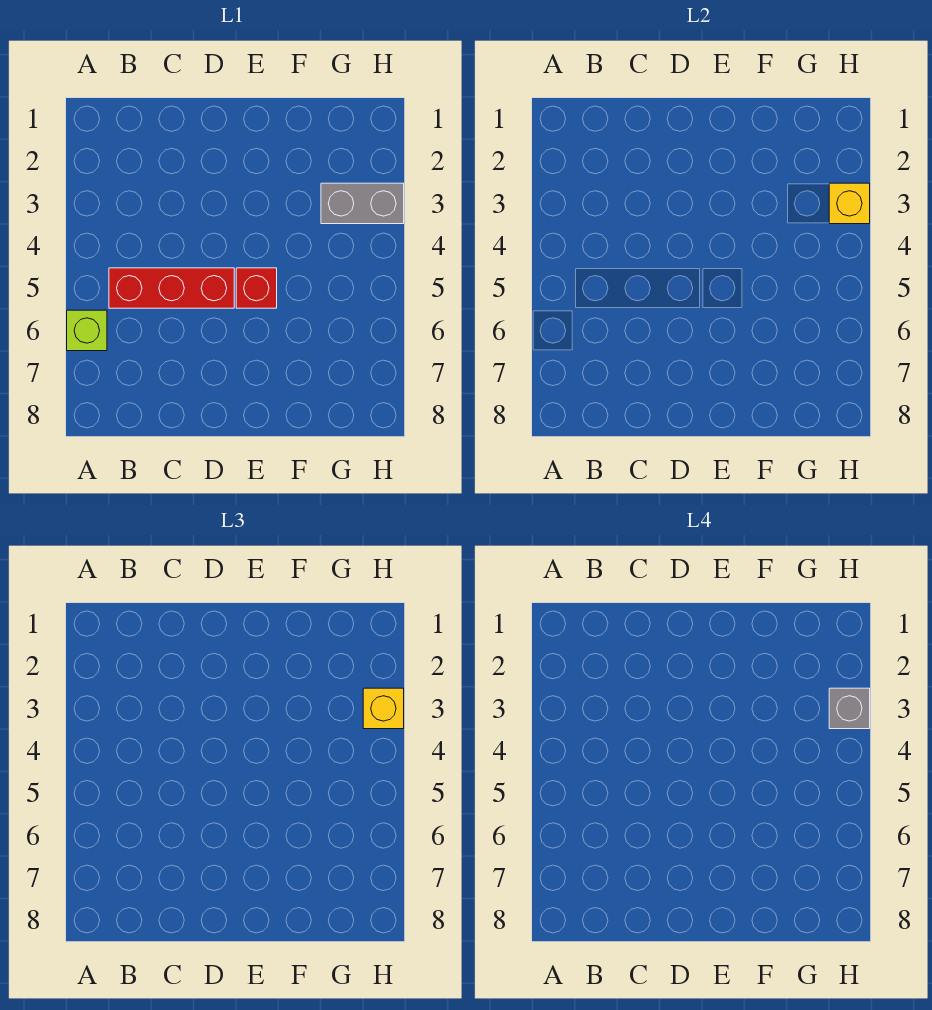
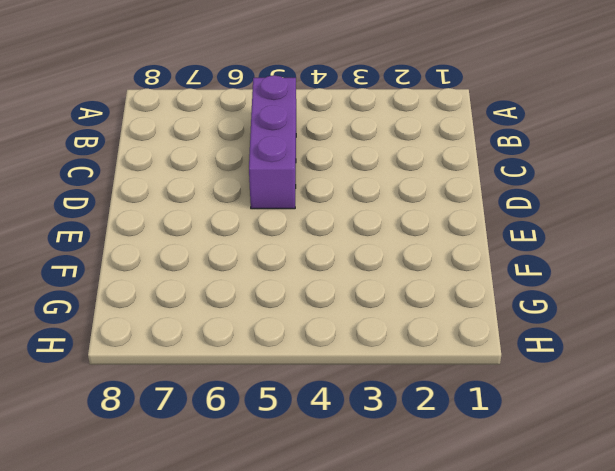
purple 1x3 brick [249,75,296,209] -> red 1x3 brick [109,268,234,308]
none -> lime 1x1 brick [67,310,107,351]
none -> red 1x1 brick [236,268,277,308]

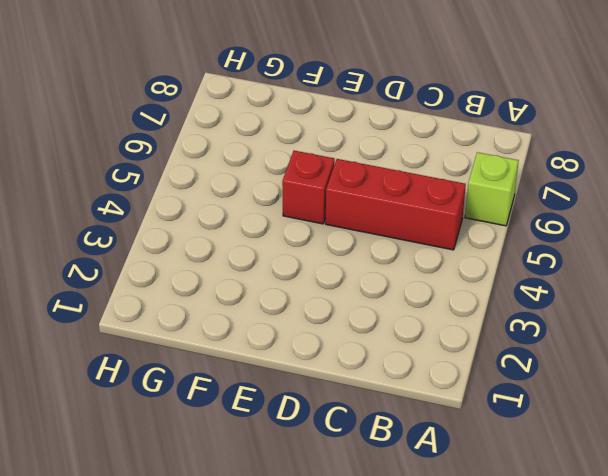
none -> grey 1x2 brick [321,183,404,224]
none -> yellow 1x1 brick [829,183,870,224]

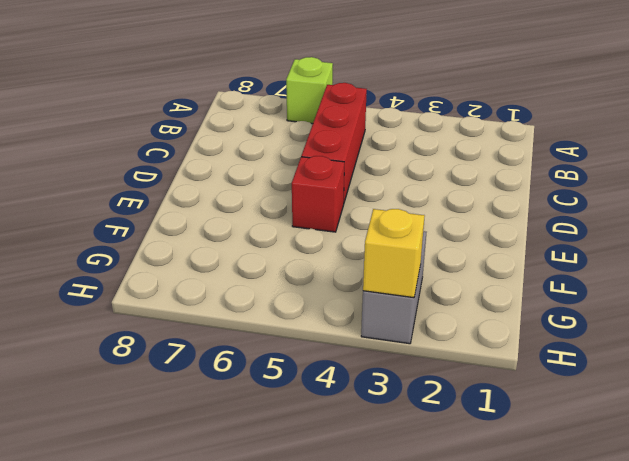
none -> yellow 1x1 brick [363,688,404,729]
none -> grey 1x1 brick [829,688,870,729]

